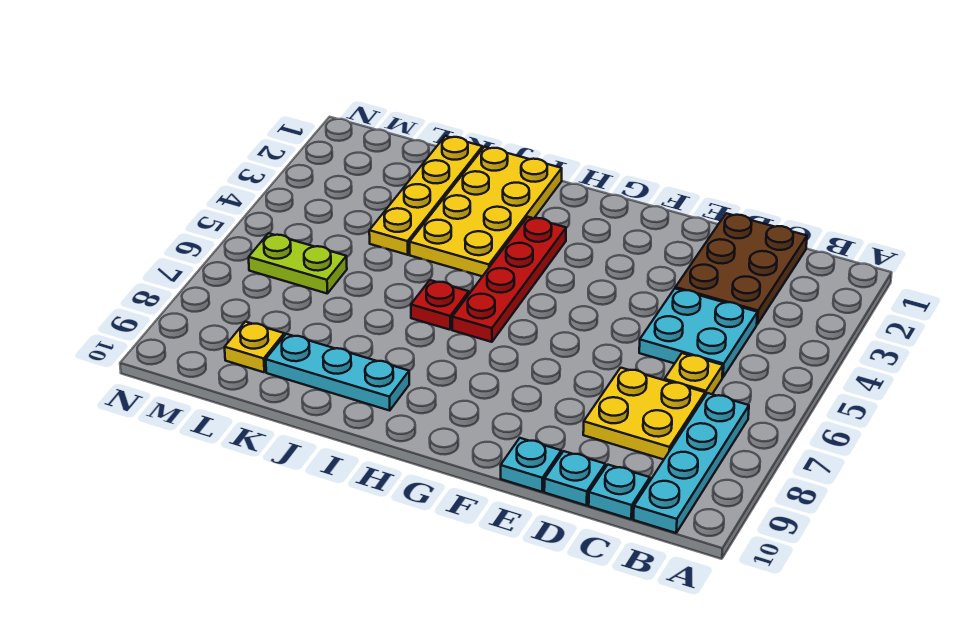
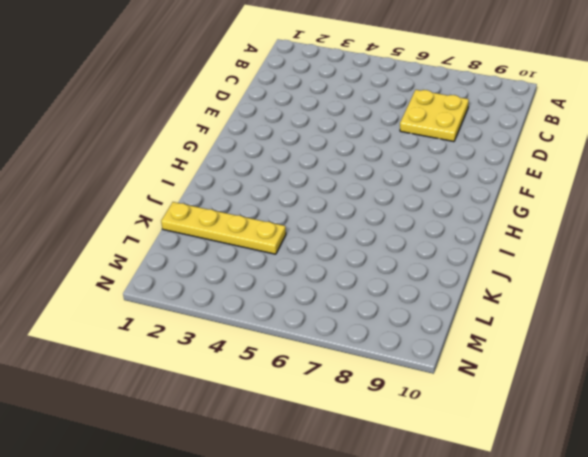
none -> cyan 1x4 plate [633,393,749,533]
none -> brown 2x3 plate [675,213,807,324]
none -> cyan 2x2 plate [639,289,757,377]

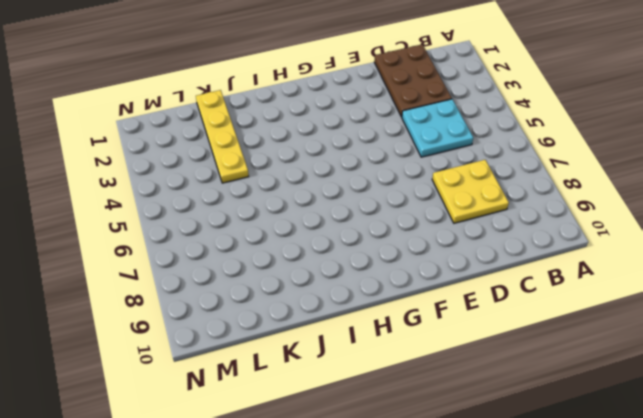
none -> cyan 1x4 plate [633,393,749,533]
none -> yellow 1x1 plate [665,353,723,396]
none -> cyan 1x1 plate [589,465,650,519]

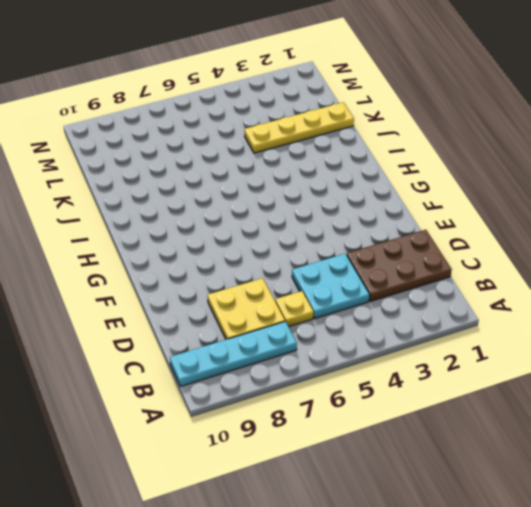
none -> cyan 1x1 plate [589,465,650,519]
none -> cyan 1x1 plate [544,451,605,505]
none -> cyan 1x1 plate [501,438,561,492]

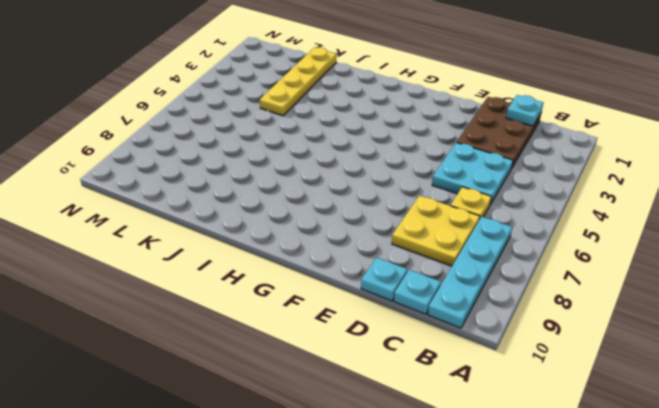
cyan 1x1 plate [506,95,543,126] -> cyan 1x1 plate moved to [501,438,561,492]
none -> red 1x4 plate [452,217,566,342]
none -> yellow 2x4 plate [410,147,562,276]
none -> red 1x1 plate [411,280,469,330]

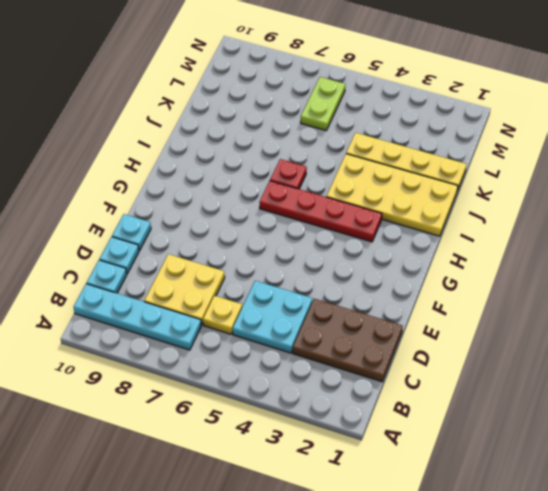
none -> cyan 1x3 plate [266,334,409,410]
none -> yellow 1x1 plate [225,322,284,372]

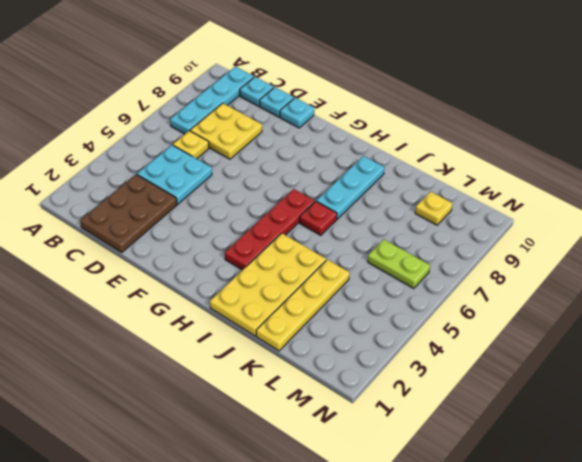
cyan 1x3 plate [316,156,384,219] -> cyan 1x3 plate turned to [266,334,409,410]

